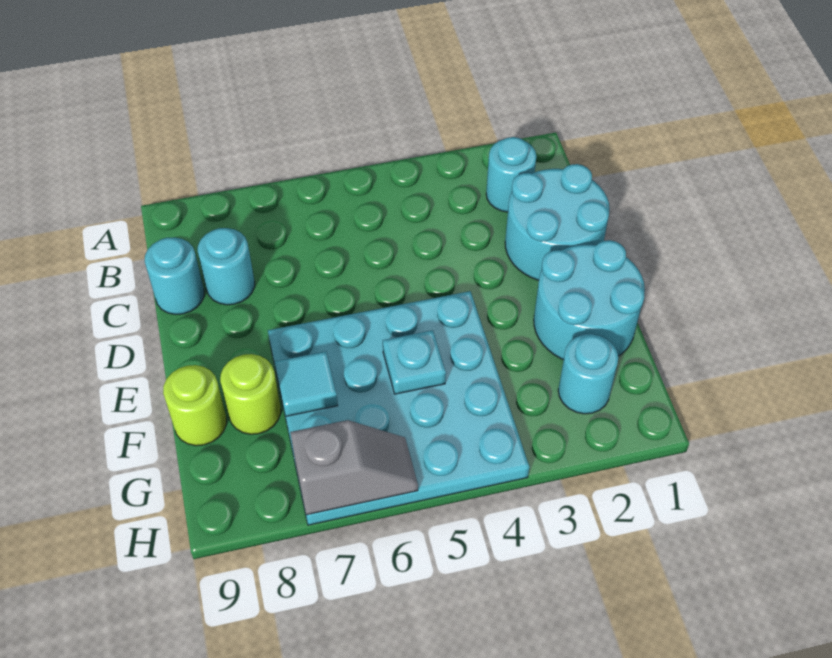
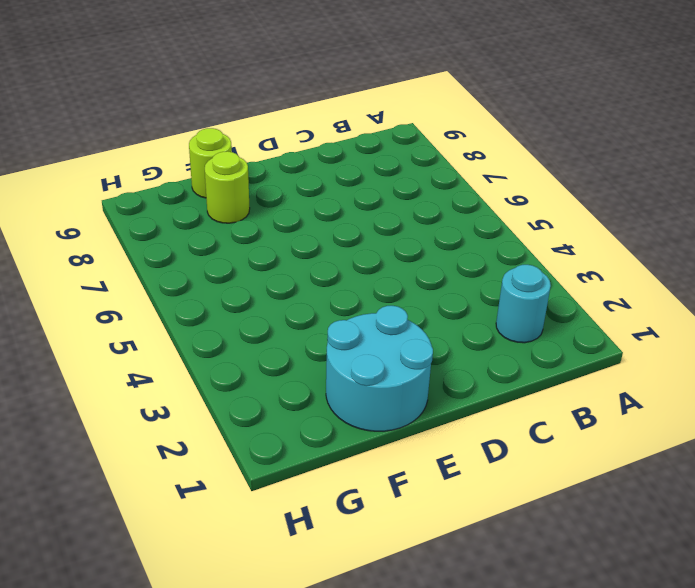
none -> cyan 2x2 round brick [505,164,610,280]
none -> cyan 1x1 round brick [198,228,255,305]
none -> cyan 1x1 round brick [145,238,204,314]

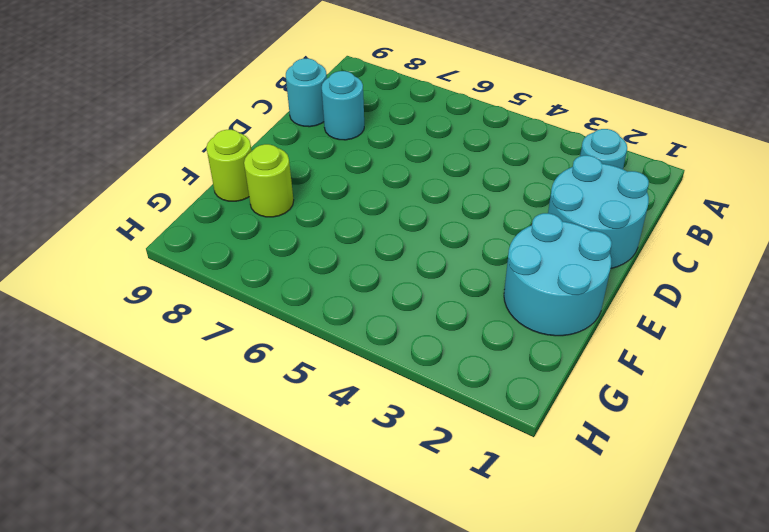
none -> cyan 4x4 plate [268,291,529,525]
none -> cyan 1x1 round brick [558,334,618,414]
none -> cyan 1x1 plate [383,330,446,394]

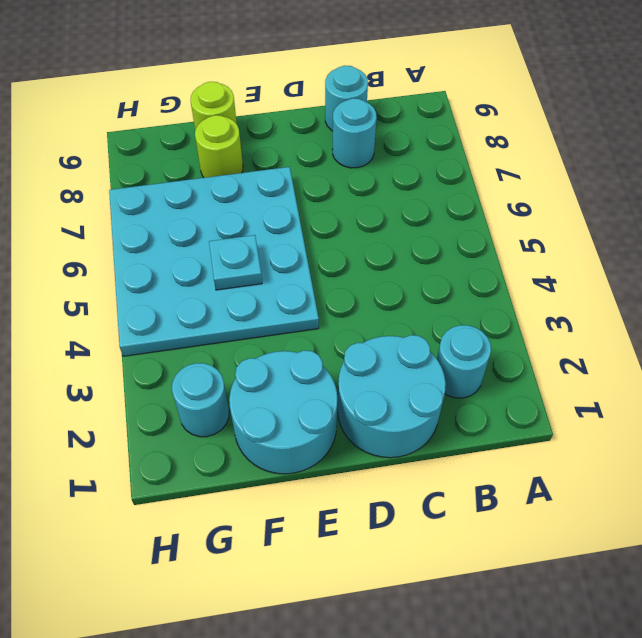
none -> cyan 1x1 tile [275,351,338,416]
none -> grey 1x2 slope [290,420,418,515]

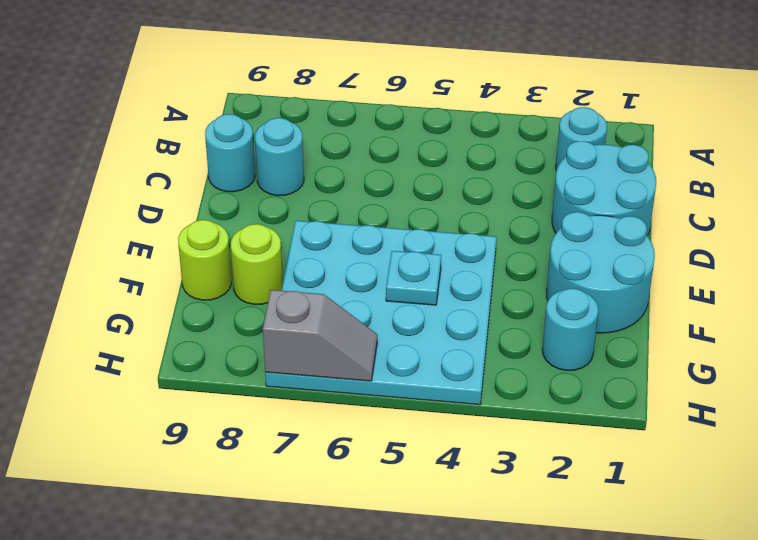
none -> cyan 1x1 tile [275,351,338,416]

